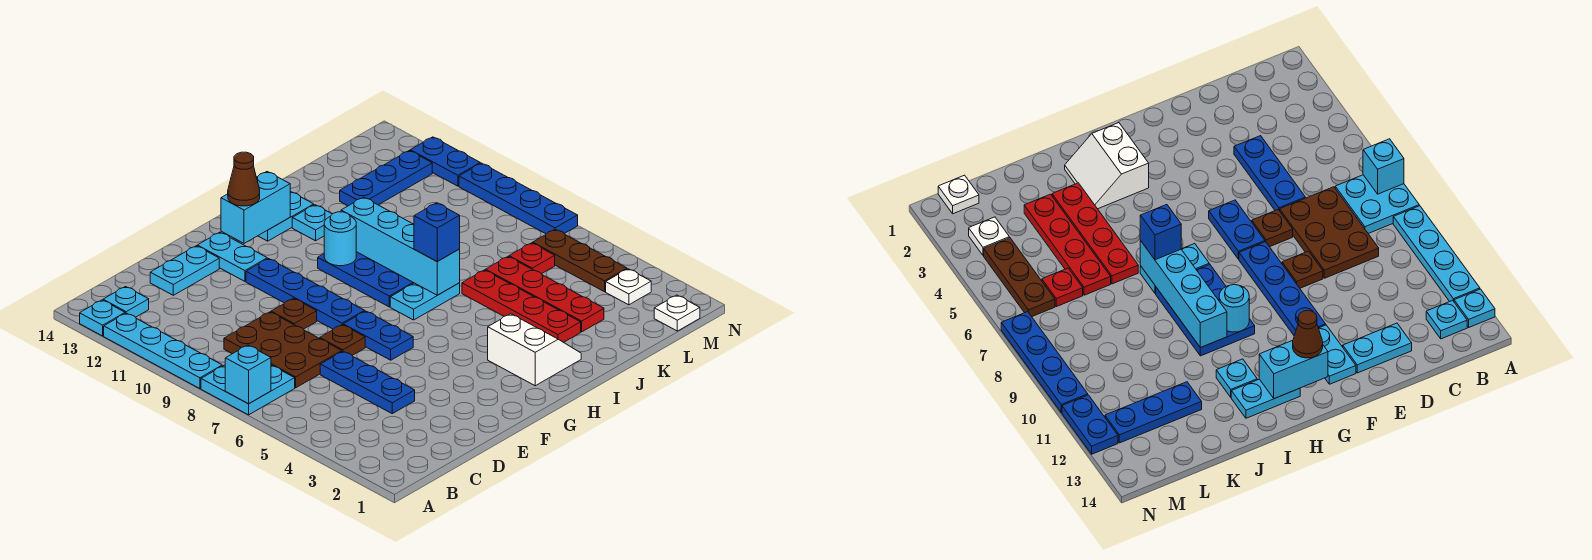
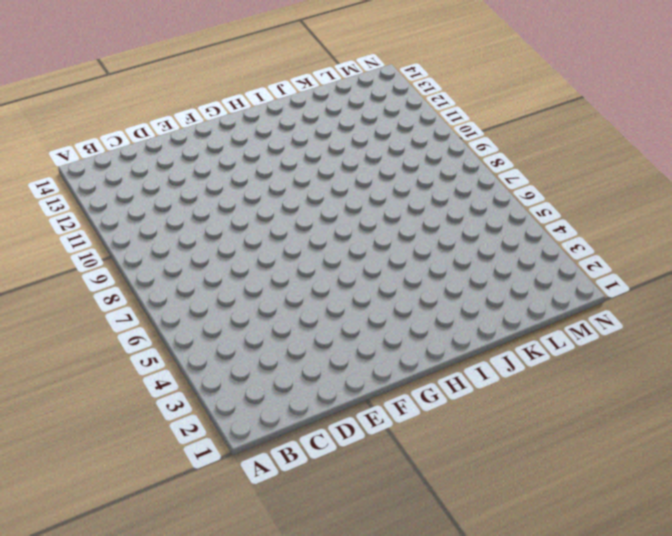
none -> cyan 2x2 plate [201,365,295,415]
none -> cyan 1x4 plate [104,313,222,389]
none -> cyan 1x1 plate [80,300,125,336]
none -> cyan 1x1 plate [103,287,149,317]

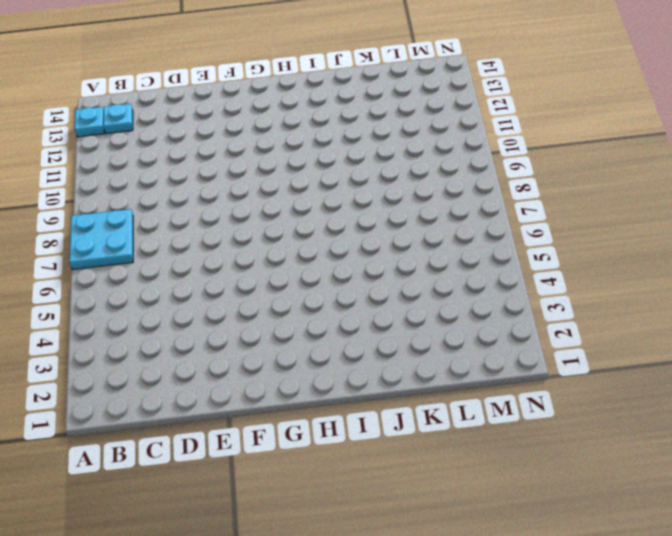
none -> cyan 1x4 plate [104,313,222,389]
none -> brown 2x3 plate [224,312,342,388]
none -> blue 1x3 plate [320,351,415,414]
none -> cyan 1x2 plate [150,246,219,295]

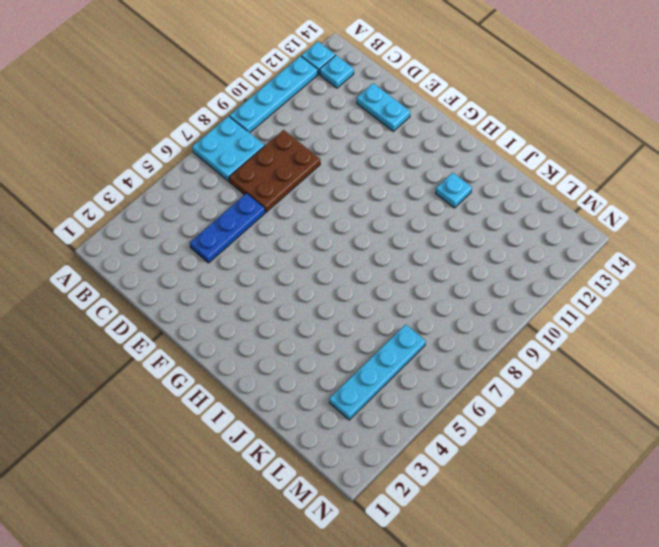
cyan 1x4 plate [329,324,426,420] -> red 1x1 plate [509,243,555,274]
none -> brown 1x1 plate [320,325,365,355]
none -> brown 1x1 plate [271,298,317,329]
none -> blue 1x2 plate [343,311,413,360]
none -> blue 1x4 plate [246,259,365,329]

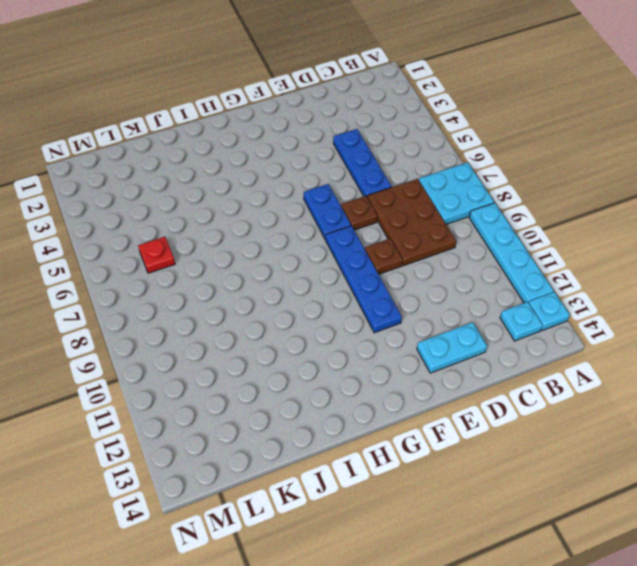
none -> cyan 1x2 plate [197,232,267,281]
none -> white 2x2 slope [488,314,581,386]
none -> cyan 1x2 plate [390,283,460,320]
none -> blue 2x3 plate [318,252,414,307]

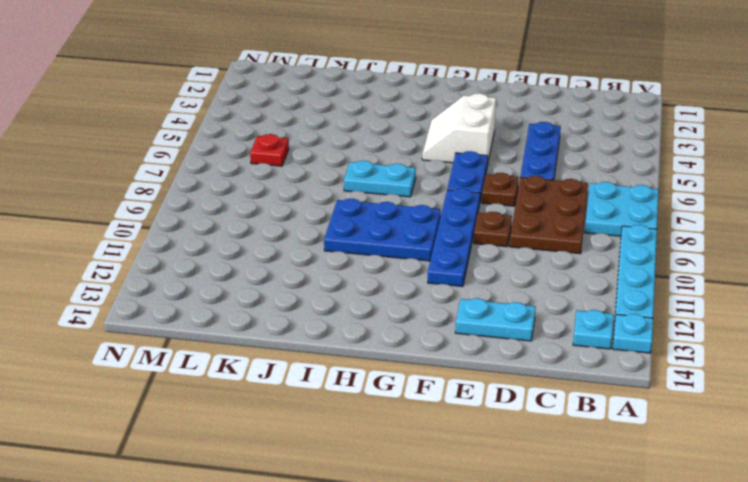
white 2x2 slope [422,94,496,165] -> white 2x2 slope moved to [488,314,581,386]
blue 2x3 plate [324,199,441,261] -> blue 2x3 plate turned to [318,252,414,307]
none -> cyan 1x2 plate [197,232,267,281]
none -> cyan 1x2 plate [258,192,314,241]
none -> cyan 1x1 plate [292,205,332,241]
none -> red 1x4 plate [462,270,581,342]

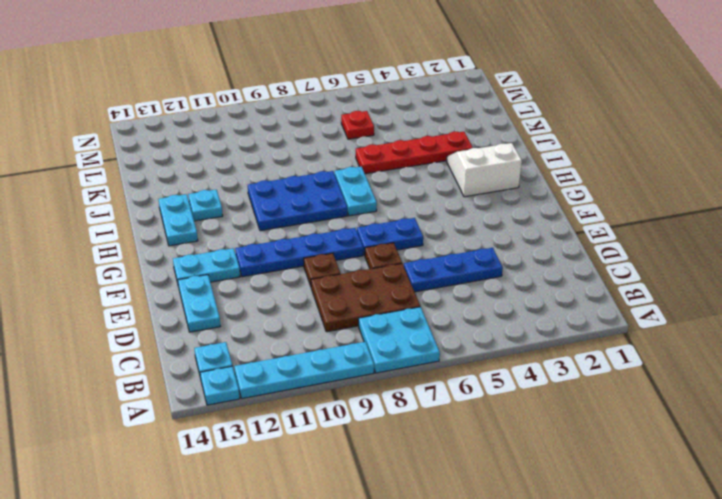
none -> red 1x4 plate [486,257,604,332]
none -> blue 1x3 plate [340,151,432,206]
none -> white 1x1 plate [654,295,700,331]
none -> white 1x1 plate [606,269,651,305]

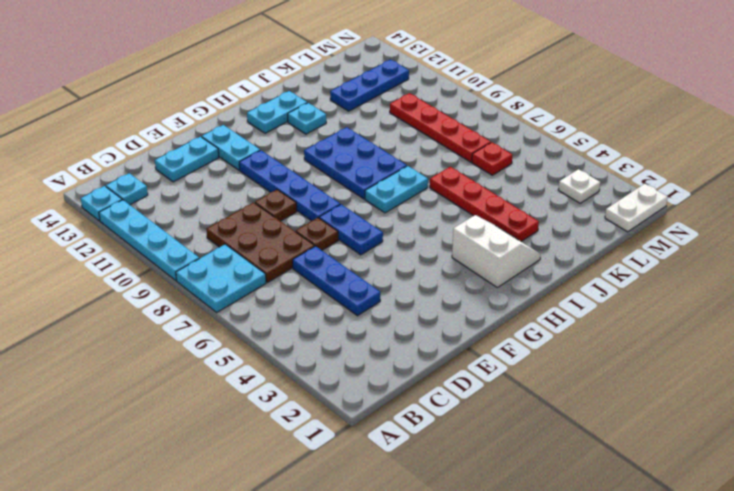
red 1x4 plate [390,93,491,162] -> red 1x4 plate moved to [486,257,604,332]
white 1x2 plate [605,184,668,232] -> white 1x1 plate [654,295,700,331]
none -> brown 1x3 plate [533,229,627,292]
none -> blue 1x4 plate [459,163,578,234]
none -> blue 1x2 plate [410,137,480,186]
none -> cyan 1x1 brick [225,345,271,404]

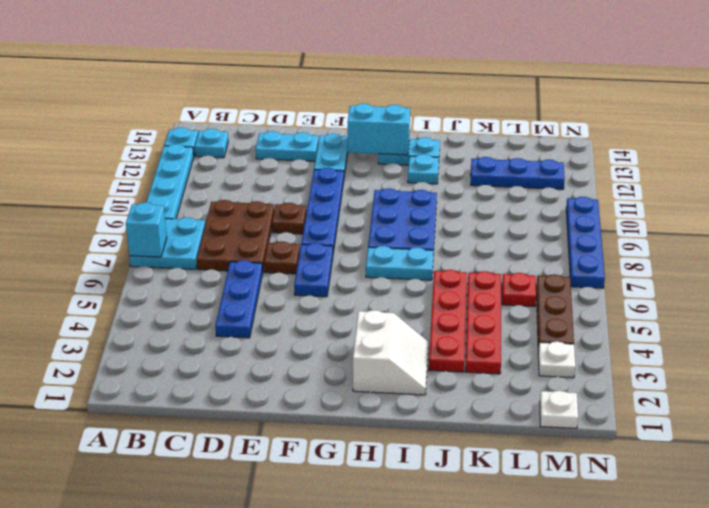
none -> blue 1x2 plate [410,137,480,186]
none -> cyan 1x1 round brick [324,212,356,266]
none -> cyan 1x4 brick [341,197,460,295]
none -> brown 1x1 cone [228,152,260,206]

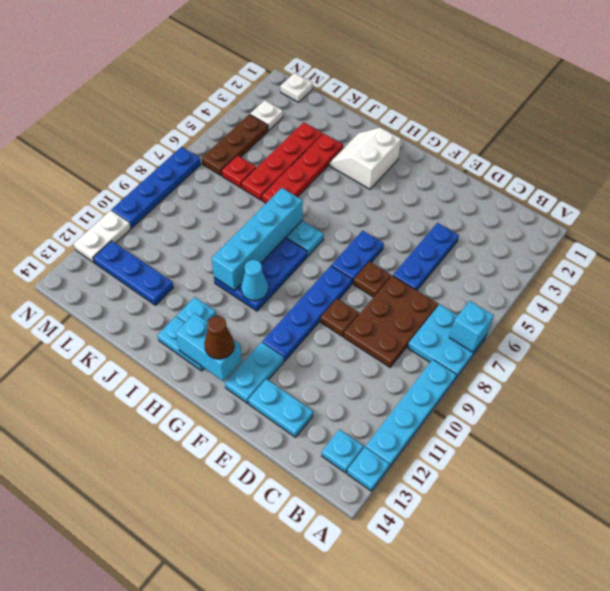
cyan 1x1 cone [241,260,268,301] -> cyan 1x1 round brick [324,212,356,266]
white 1x2 plate [74,210,131,263] -> blue 1x2 plate [410,137,480,186]
none -> blue 1x1 brick [414,203,460,261]

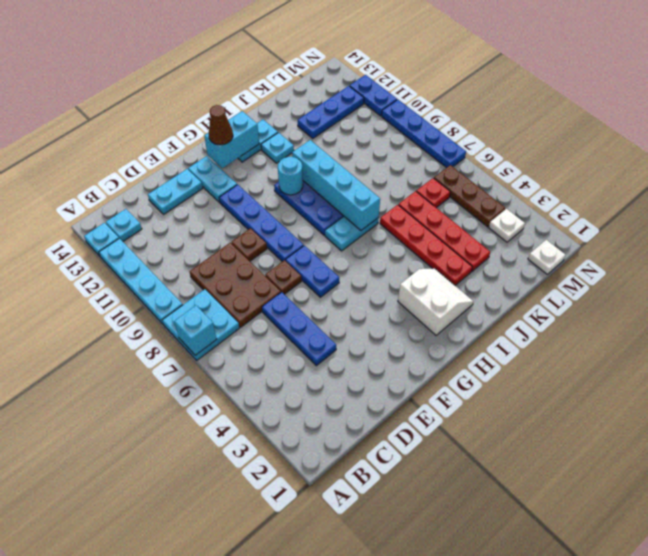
none -> blue 1x1 brick [414,203,460,261]

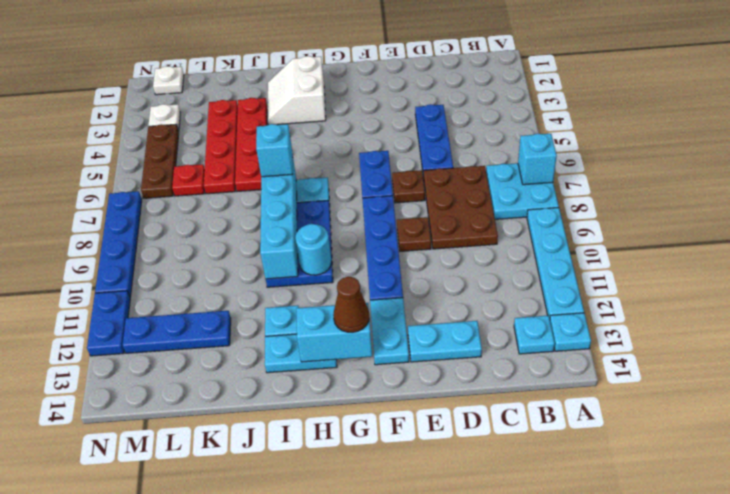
cyan 1x1 brick [256,124,293,177] -> blue 1x1 brick [414,203,460,261]

